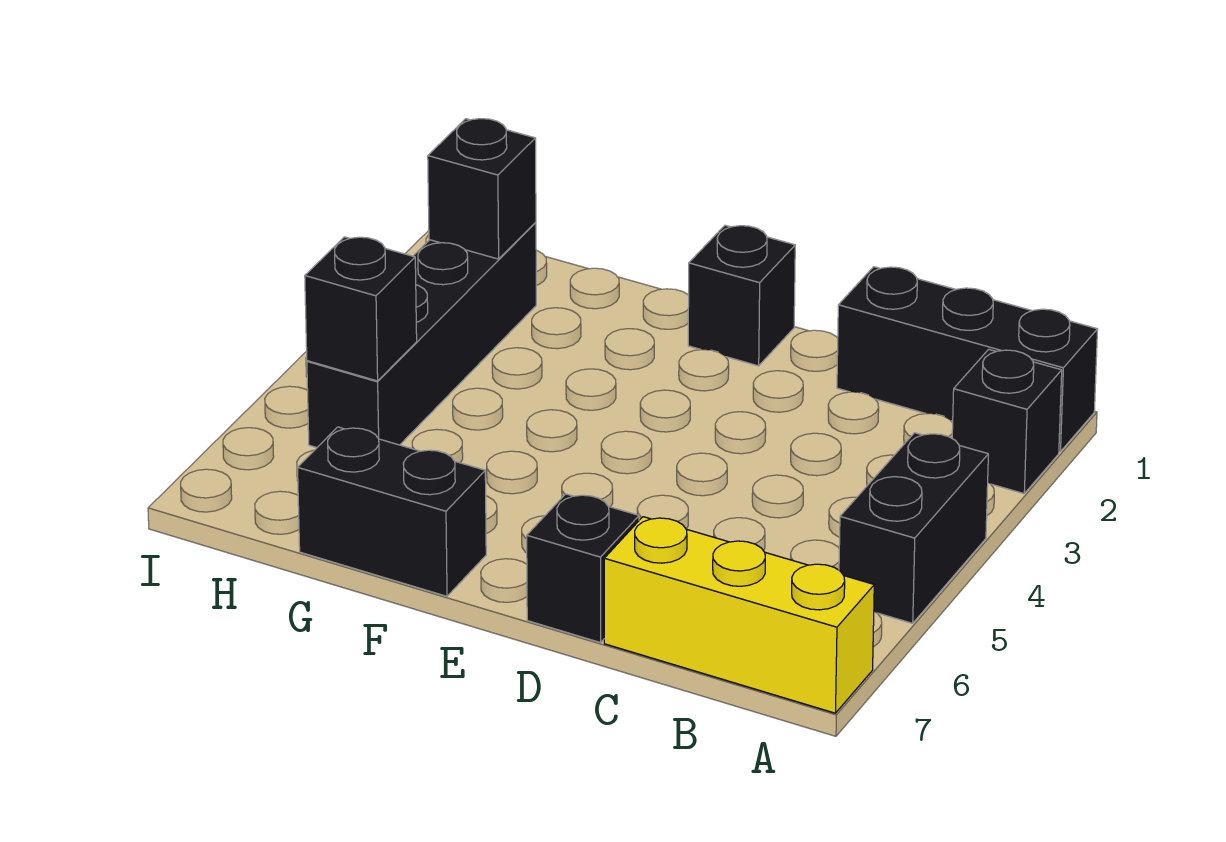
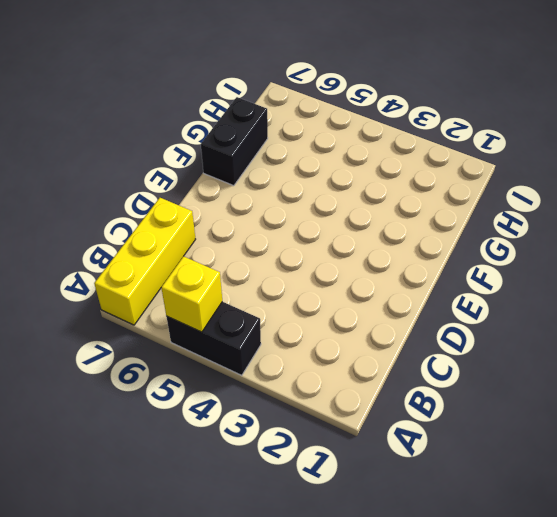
yellow 1x1 brick [161,256,222,332] -> none
none -> black 1x3 brick [837,267,1098,452]
none -> black 1x1 brick [952,349,1062,494]

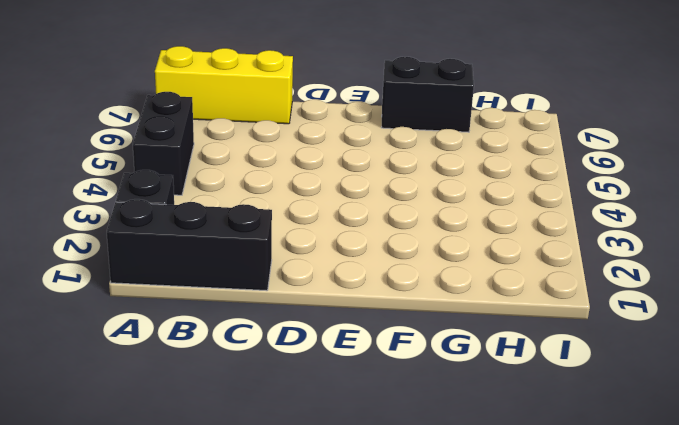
none -> black 1x1 brick [527,494,639,643]
none -> black 1x1 brick [688,225,795,366]

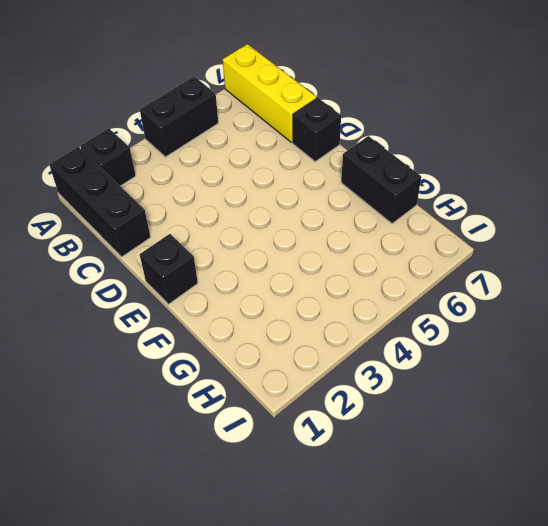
none -> black 1x4 brick [307,222,536,448]
none -> black 1x1 brick [428,119,536,259]

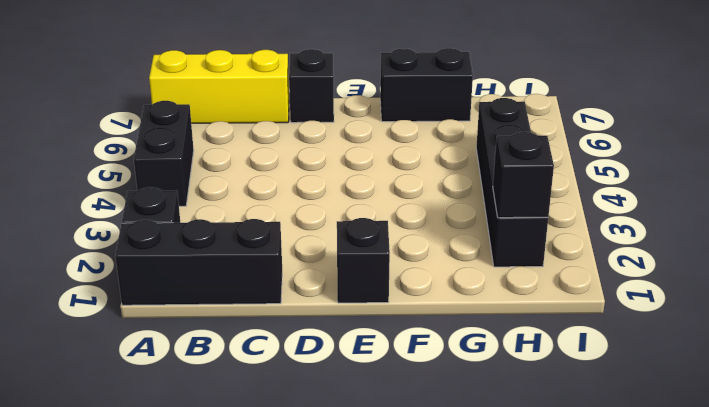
none -> black 1x1 brick [305,237,417,381]

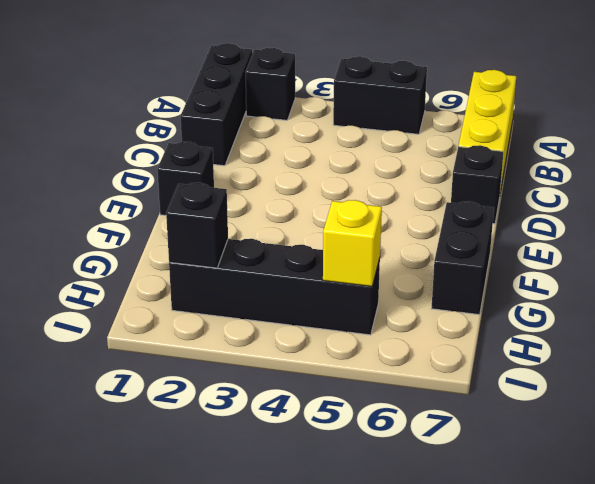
yellow 1x1 brick [323,200,382,287] -> black 1x1 brick [305,237,417,381]

